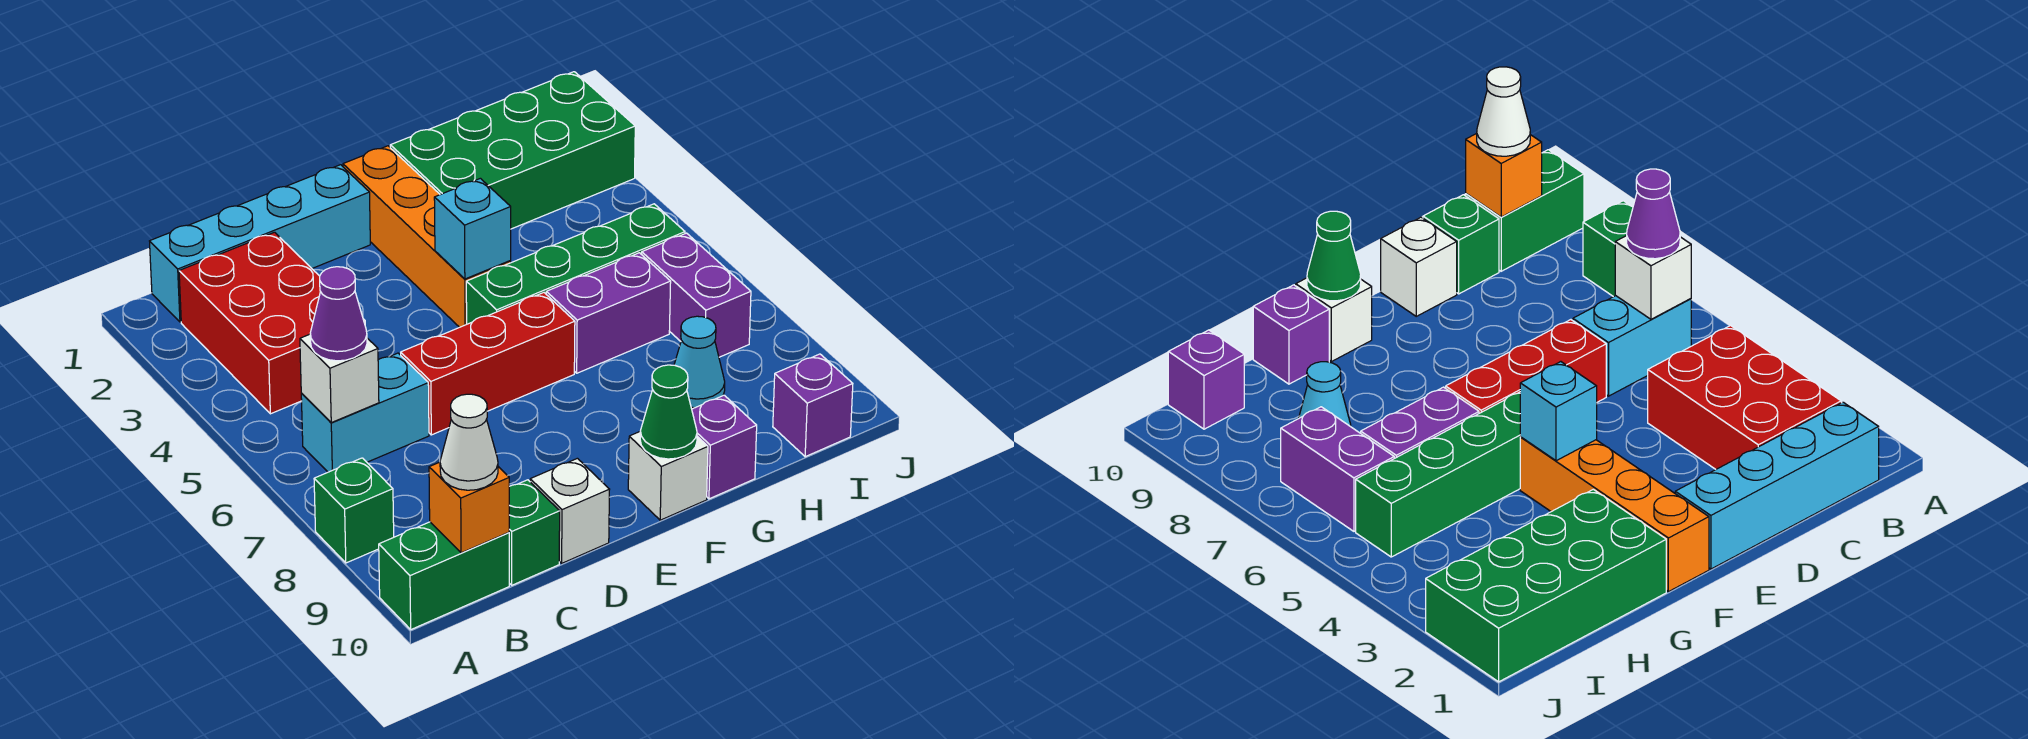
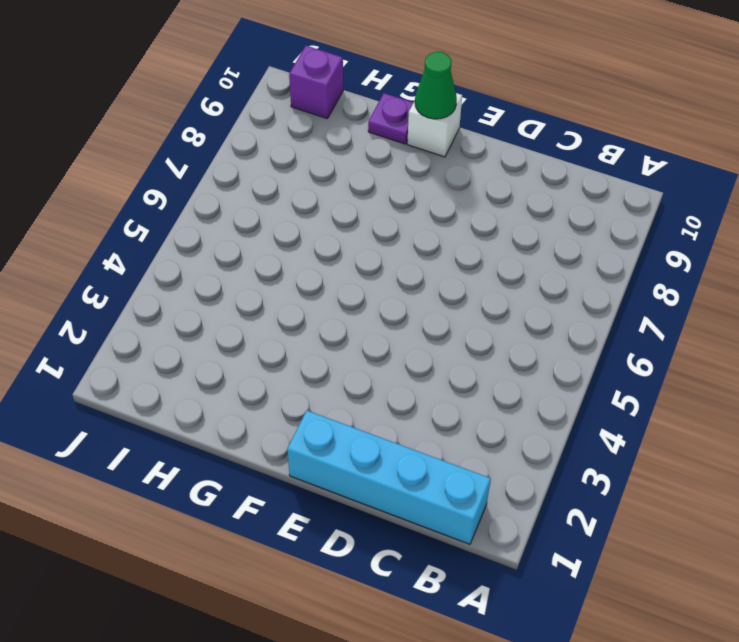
purple 1x1 plate [368,93,413,144] -> purple 1x1 brick [692,395,757,499]
none -> green 1x1 brick [314,458,394,563]
none -> green 1x2 brick [379,522,509,629]
none -> red 2x3 brick [179,232,365,414]

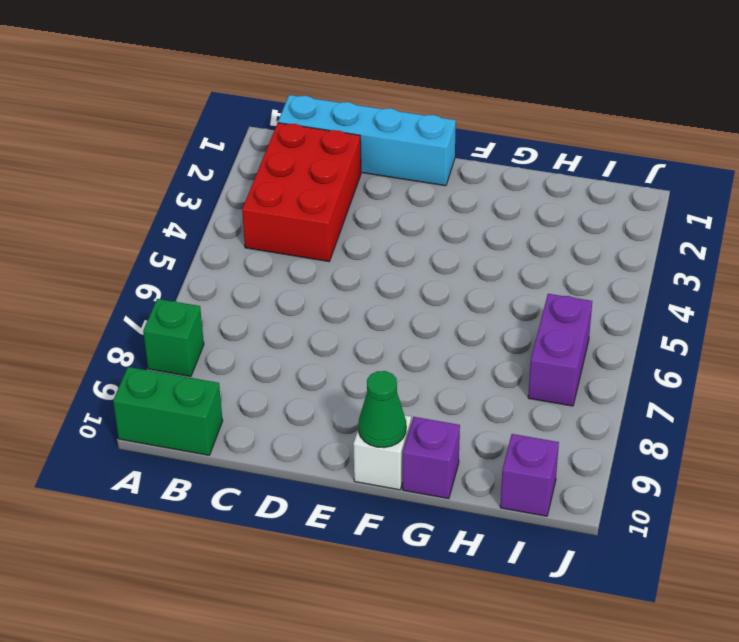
none -> cyan 1x2 brick [301,353,429,472]
none -> green 1x1 brick [509,480,560,585]
none -> red 1x3 brick [401,293,575,435]

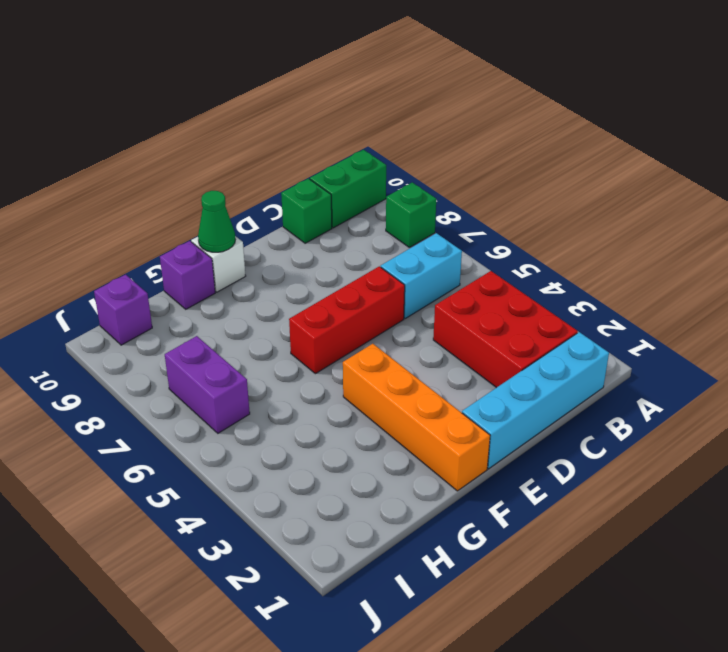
none -> white 1x1 brick [530,458,610,563]
none -> green 1x4 brick [466,204,685,324]
none -> green 2x4 brick [390,72,635,229]

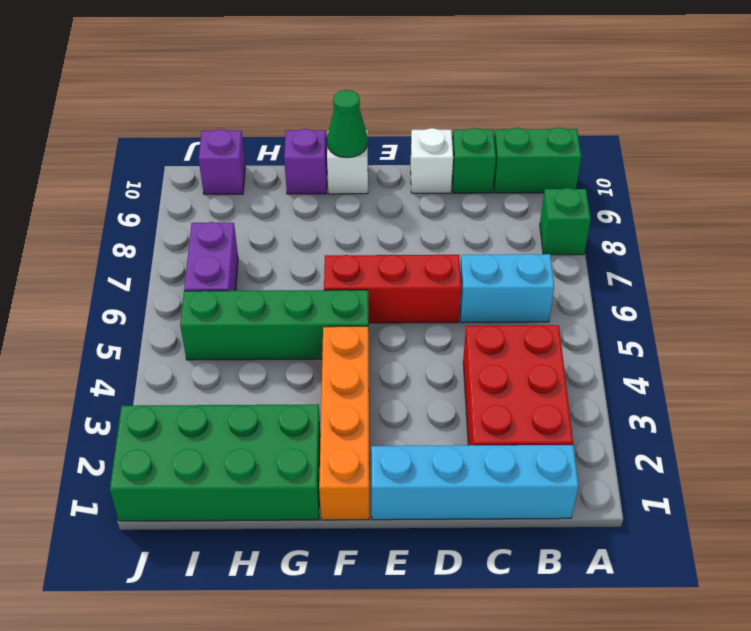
none -> purple 1x2 brick [546,253,671,373]
none -> cyan 1x1 cone [674,316,725,408]
none -> white 1x1 brick [300,334,379,423]

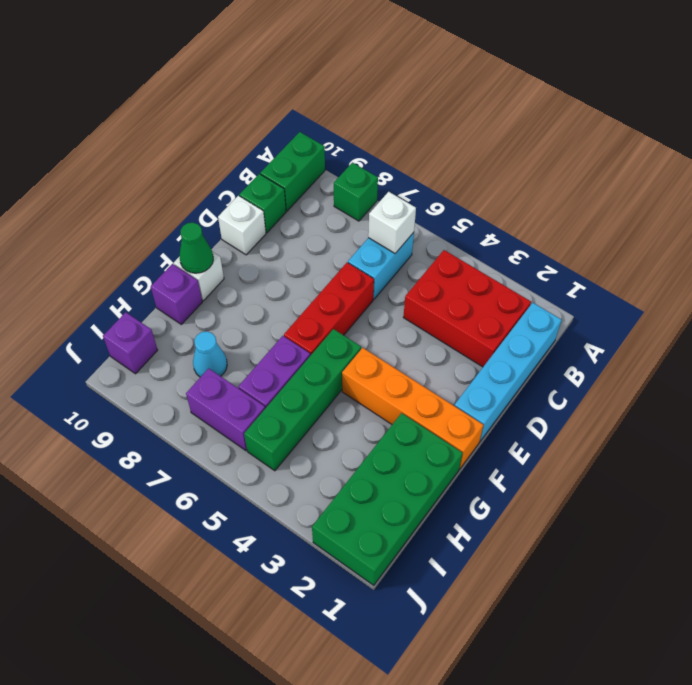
none -> orange 1x1 brick [429,462,509,553]
none -> cyan 1x1 brick [434,178,511,279]
none -> purple 1x1 cone [310,267,367,361]

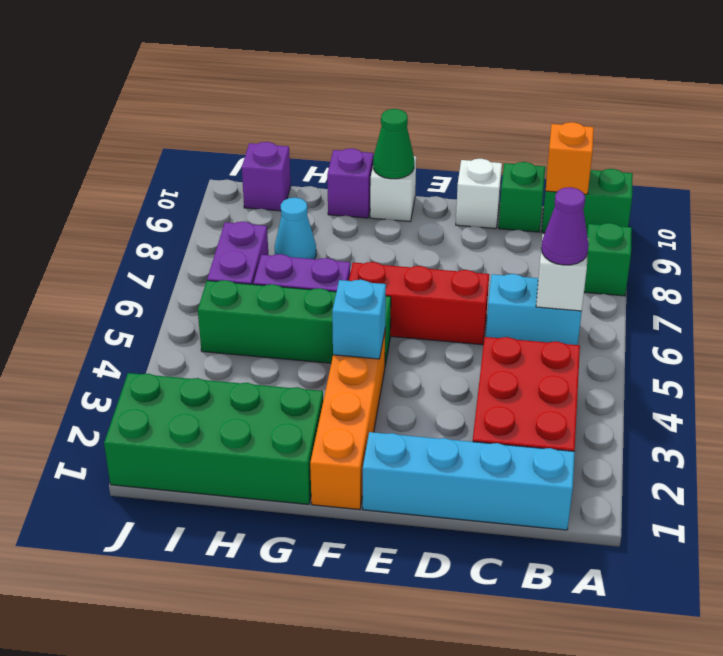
none -> white 1x1 cone [440,394,498,490]

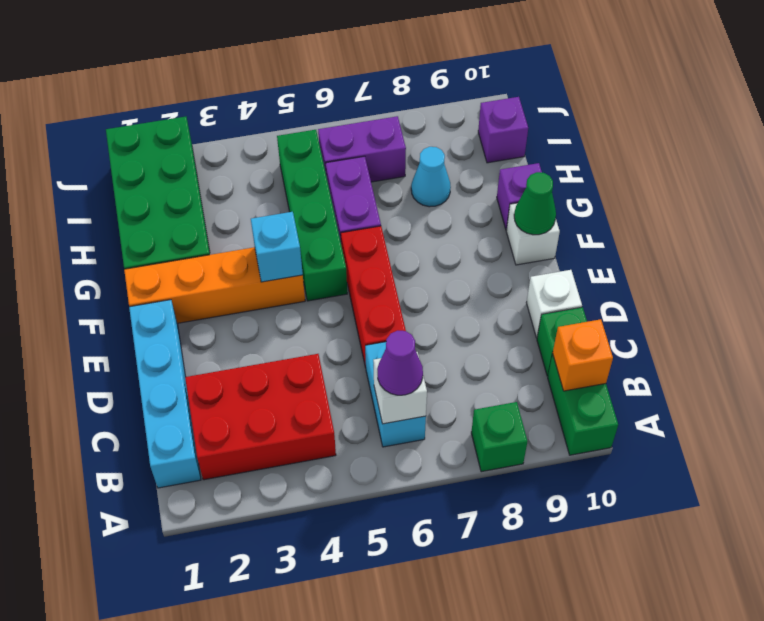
none -> white 1x1 cone [440,394,498,490]

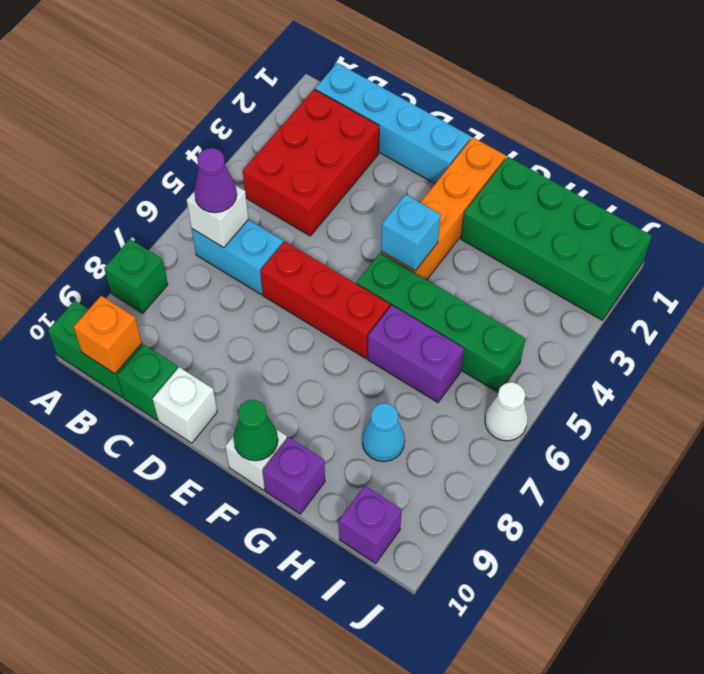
white 1x1 cone [485,382,528,441] -> white 1x1 cone moved to [440,394,498,490]
none -> purple 1x2 brick [642,233,751,357]

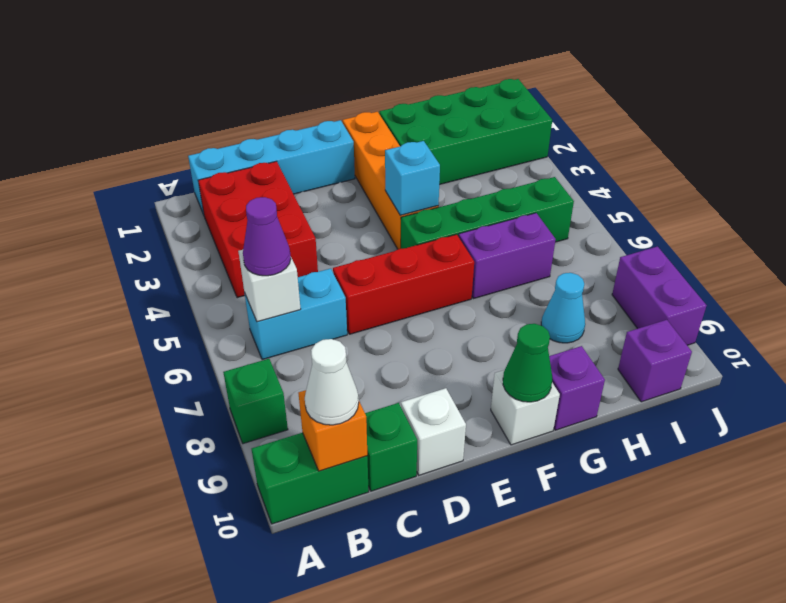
purple 1x2 brick [612,247,707,345] -> purple 1x2 brick moved to [642,233,751,357]

